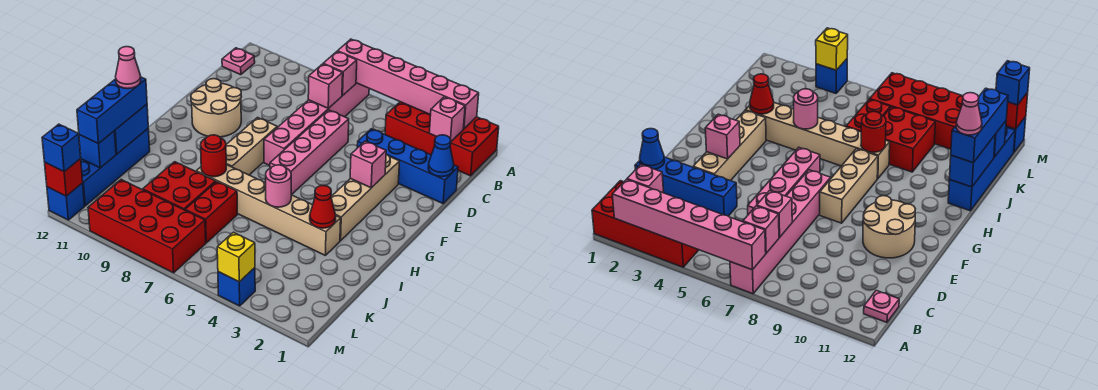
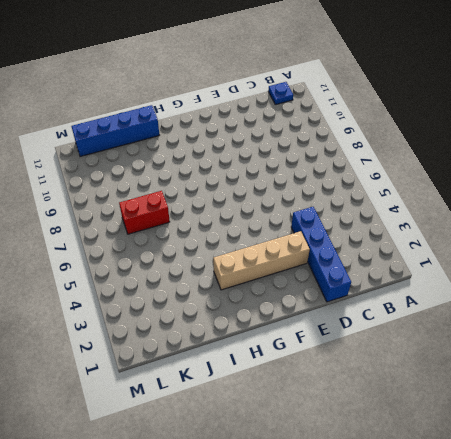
blue 1x1 plate [268,82,293,105] -> pink 1x1 plate [222,48,255,75]
none -> red 2x4 brick [385,102,499,176]
none -> pink 1x6 brick [264,83,369,165]
none -> pink 1x4 brick [270,110,349,195]
none -> tan 2x2 round brick [191,79,242,137]

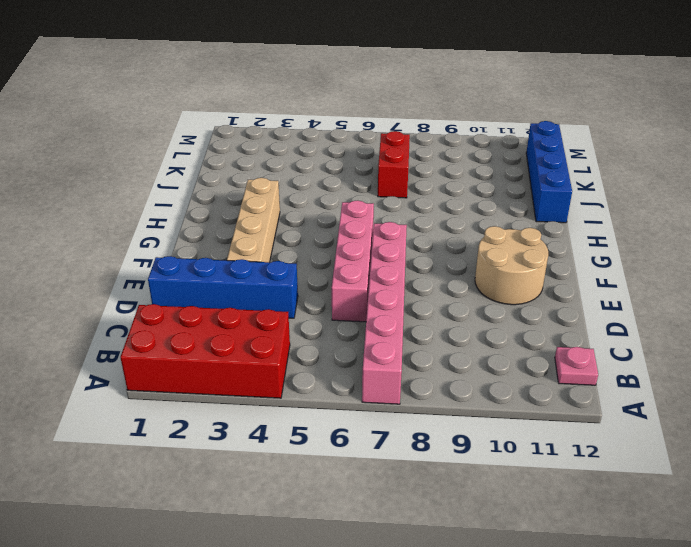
none -> tan 1x3 brick [226,118,277,175]
none -> tan 1x6 brick [196,165,341,256]
none -> red 2x2 brick [143,162,216,210]
none -> red 2x4 brick [88,180,206,273]

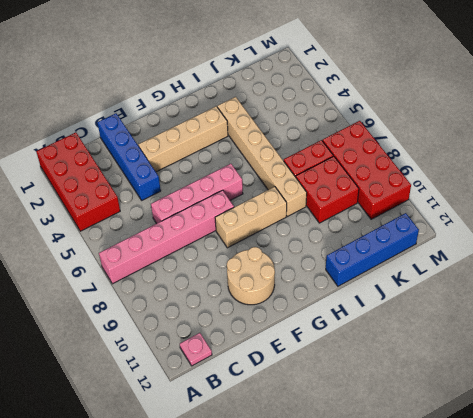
none -> blue 1x1 brick [218,268,255,306]
none -> blue 1x1 brick [47,183,85,220]
none -> pink 1x6 brick [338,39,479,129]
none -> pink 1x1 brick [429,97,465,141]

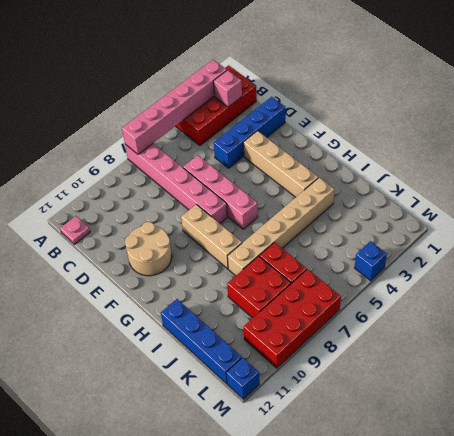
none -> pink 1x1 brick [323,52,357,96]
none -> pink 1x1 brick [308,64,343,108]
none -> blue 1x1 cone [428,135,454,177]
none -> pink 1x1 brick [350,141,386,188]

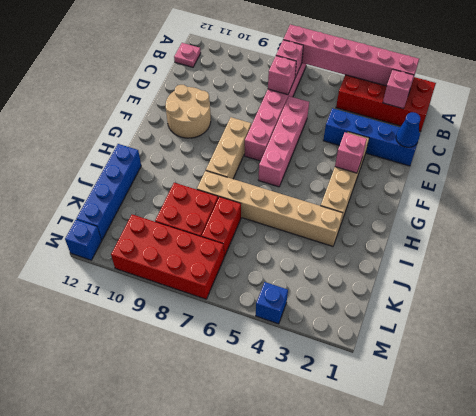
none -> red 1x1 cone [310,186,336,228]
none -> pink 1x1 round brick [266,165,291,207]
none -> red 1x1 round brick [201,135,226,177]
none -> blue 1x2 brick [115,104,148,154]

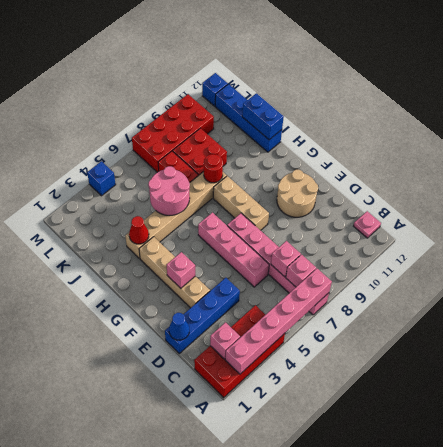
pink 2x2 round brick [148,166,190,215] -> pink 1x1 round brick [266,165,291,207]
none -> blue 1x1 brick [79,131,116,168]
none -> yellow 1x1 brick [217,232,255,282]
none -> red 1x1 brick [45,159,83,196]
none -> blue 1x3 brick [77,77,147,143]

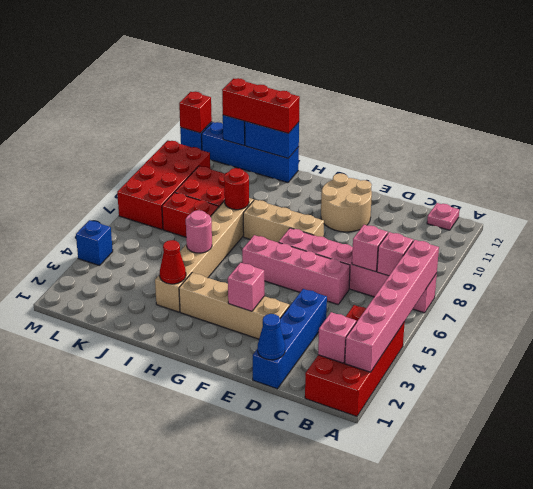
red 1x3 brick [222,78,300,133] -> blue 1x3 brick [77,77,147,143]
none -> yellow 1x1 brick [217,232,255,282]
none -> blue 1x1 brick [42,124,81,172]
none -> pink 1x1 cone [116,47,141,89]

